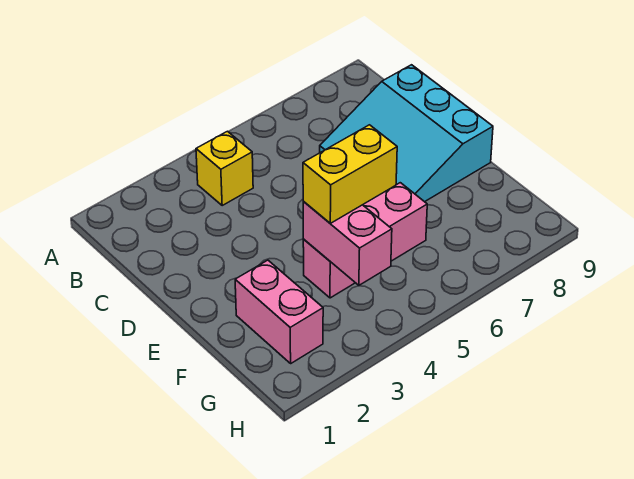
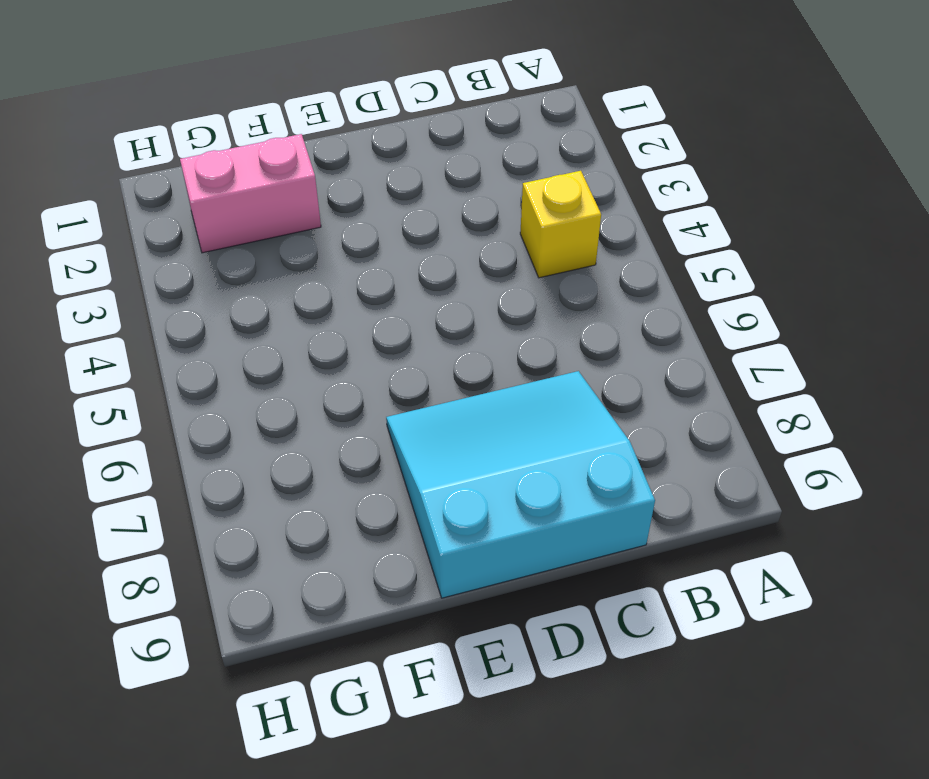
none -> pink 1x3 brick [303,183,427,298]
none -> pink 1x2 brick [303,201,392,285]

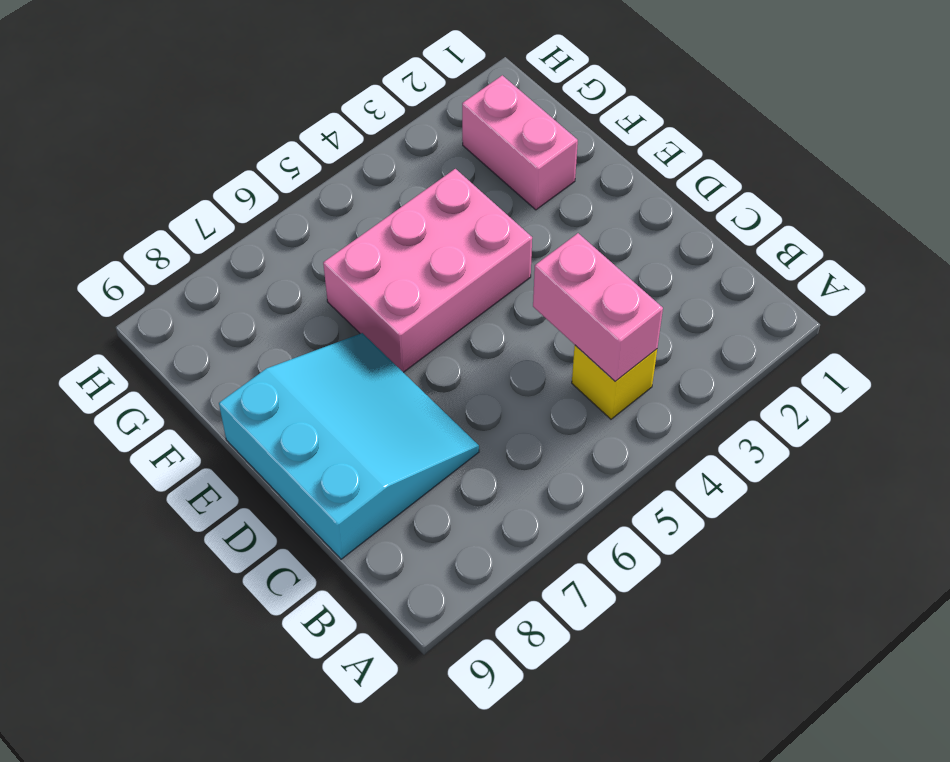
pink 1x2 brick [533,233,663,381] -> pink 1x2 brick moved to [303,201,392,285]
pink 2x3 brick [323,169,532,372] -> pink 1x3 brick [303,183,427,298]
none -> yellow 1x2 brick [303,125,397,223]

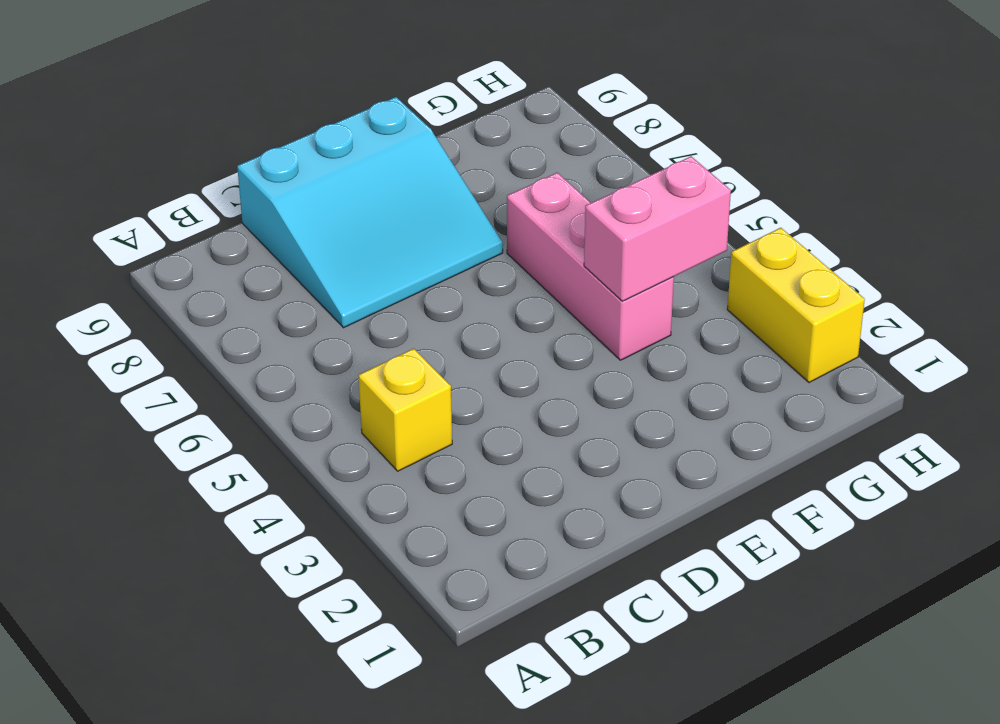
yellow 1x2 brick [727,228,865,383] -> yellow 1x2 brick moved to [303,125,397,223]
none -> pink 1x2 brick [235,260,323,363]

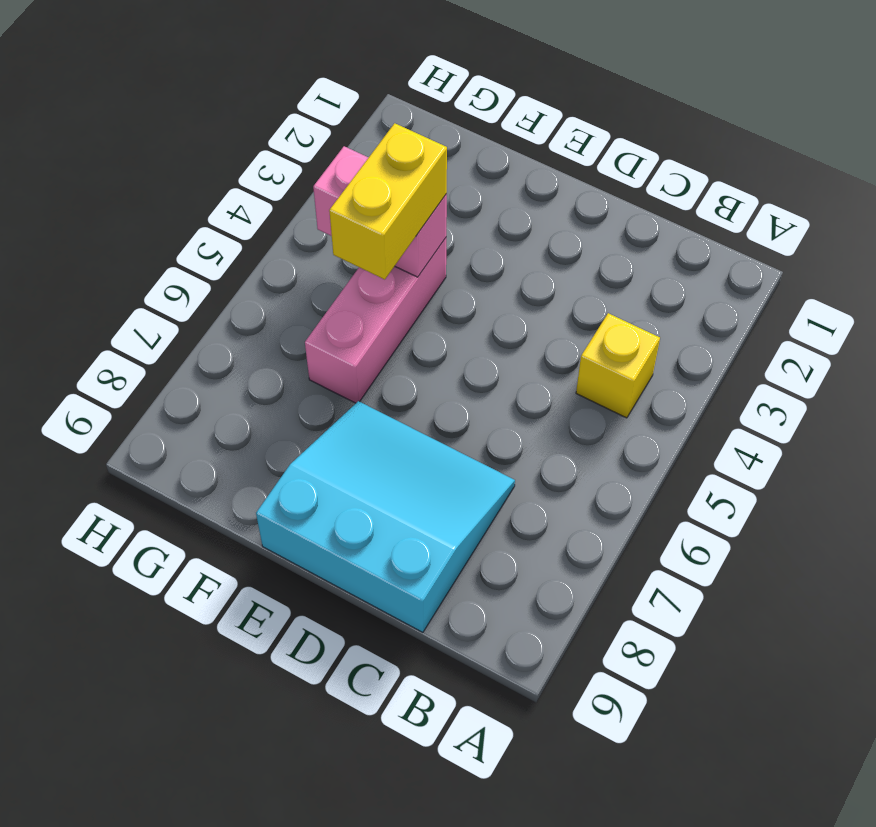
none -> pink 1x2 brick [235,260,323,363]

